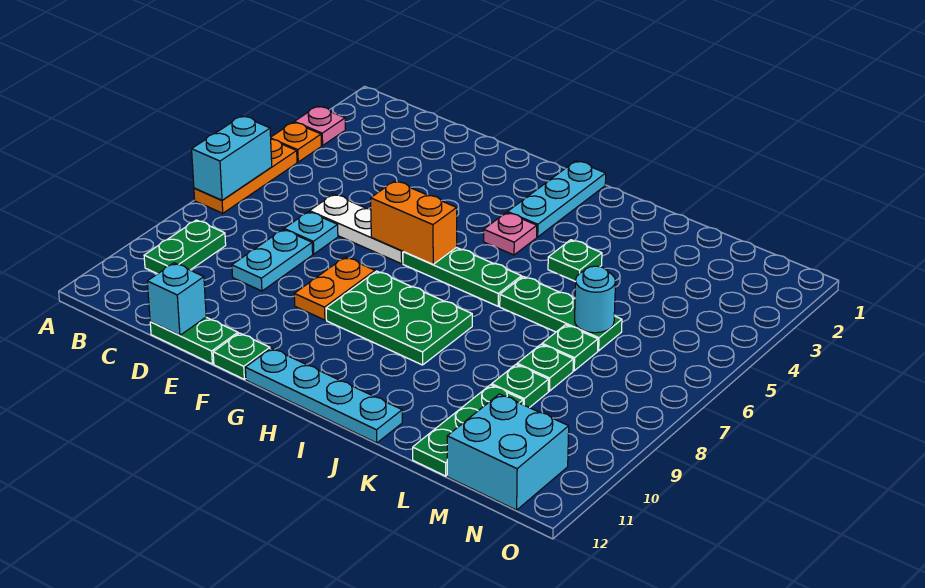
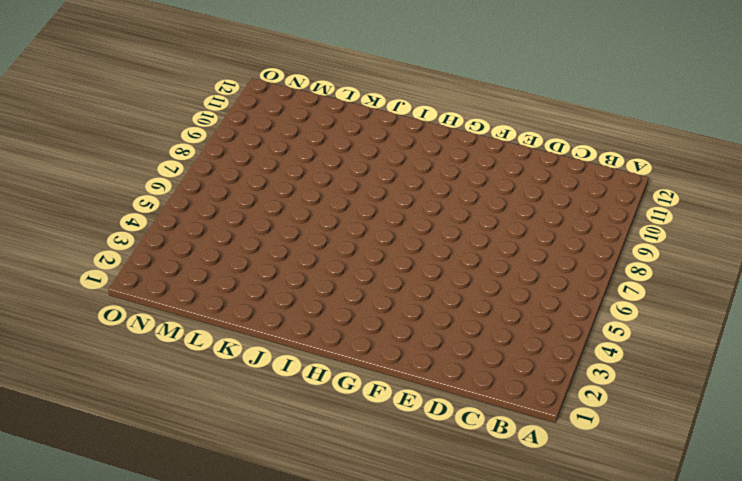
none -> pink 1x1 plate [294,106,345,146]
none -> orange 1x1 plate [271,122,321,162]
none -> orange 1x3 plate [194,139,297,213]

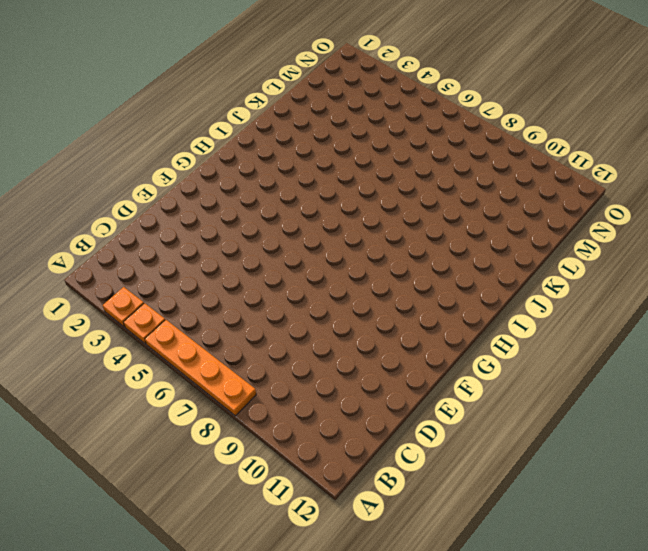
orange 1x1 plate [103,287,144,327] -> pink 1x1 plate [294,106,345,146]
orange 1x4 plate [145,320,256,416] -> orange 1x3 plate [194,139,297,213]
none -> green 1x2 plate [144,220,226,274]
none -> white 1x3 plate [310,194,403,264]
none -> cyan 1x1 plate [284,212,338,254]

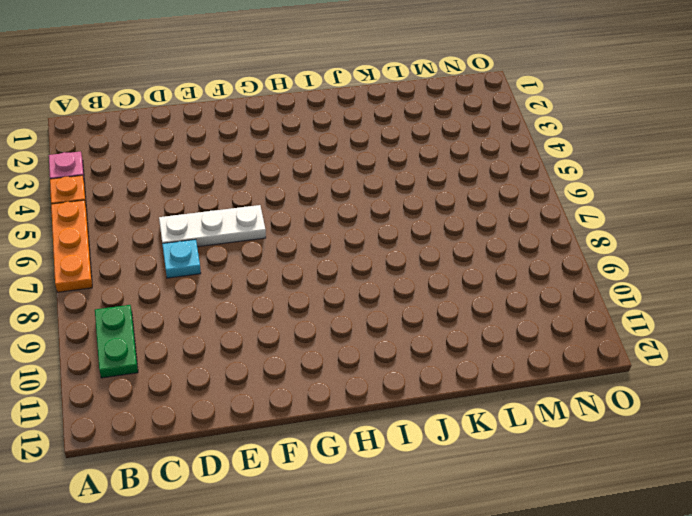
none -> cyan 1x2 plate [232,230,313,291]
none -> green 1x2 plate [150,317,238,364]
none -> orange 1x2 plate [294,257,375,320]

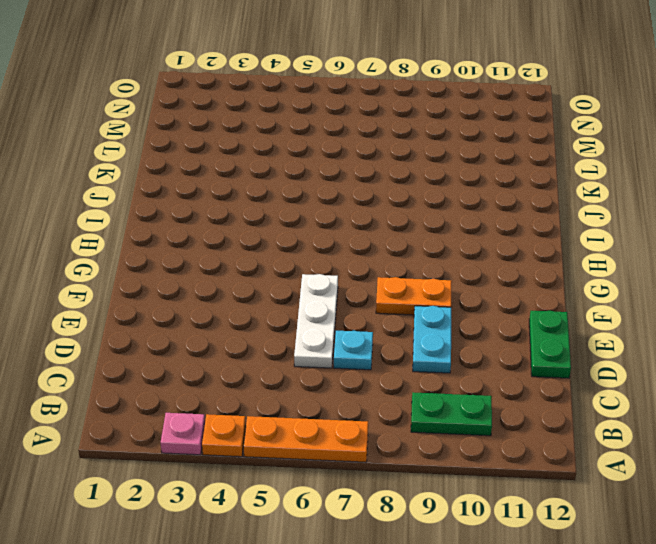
cyan 1x2 plate [413,306,451,373] -> cyan 1x2 plate turned to [232,230,313,291]
none -> green 1x1 plate [213,333,270,379]
none -> green 1x3 plate [403,247,522,306]
none -> green 2x3 plate [326,271,472,365]

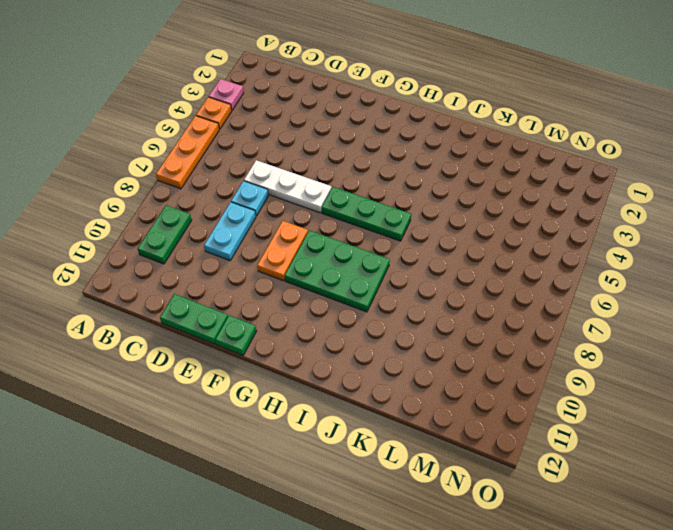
none -> cyan 1x4 plate [245,348,402,443]
none -> cyan 1x3 plate [508,161,606,237]
none -> pink 1x1 plate [484,213,537,255]

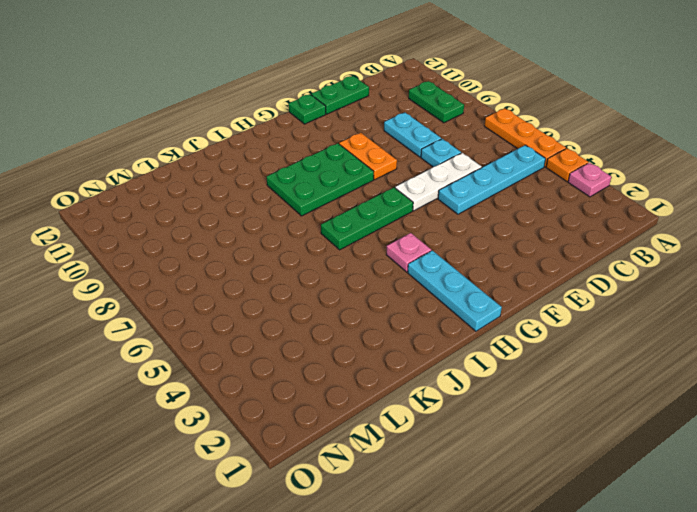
cyan 1x4 plate [438,145,546,214] -> cyan 1x4 plate moved to [245,348,402,443]
none -> green 1x1 plate [548,240,602,282]
none -> green 1x3 plate [500,277,622,351]
none -> green 1x1 plate [542,325,598,371]

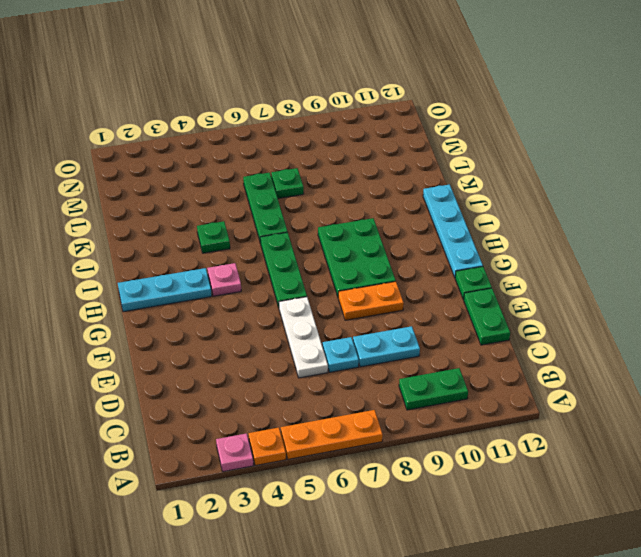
none -> green 1x1 plate [517,345,573,391]
none -> green 1x1 plate [492,365,549,408]
none -> green 1x3 plate [413,385,523,476]

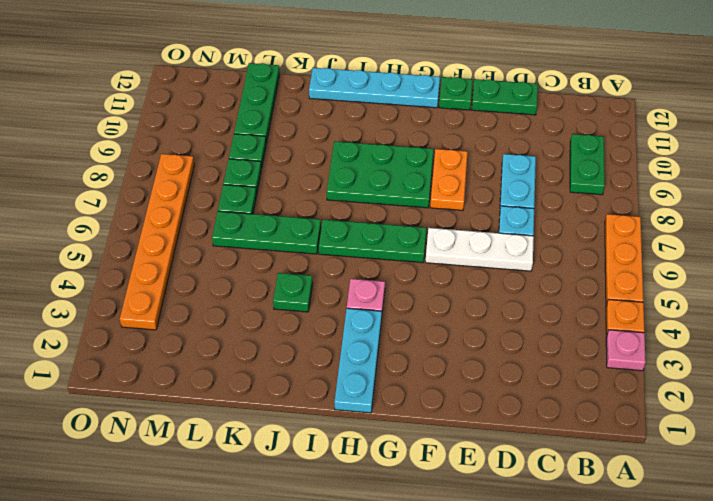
orange 1x6 plate [120,154,194,330] -> none
none -> cyan 2x2 brick [447,394,569,510]
none -> cyan 1x2 brick [192,116,272,200]
none -> cyan 1x1 brick [147,263,206,336]

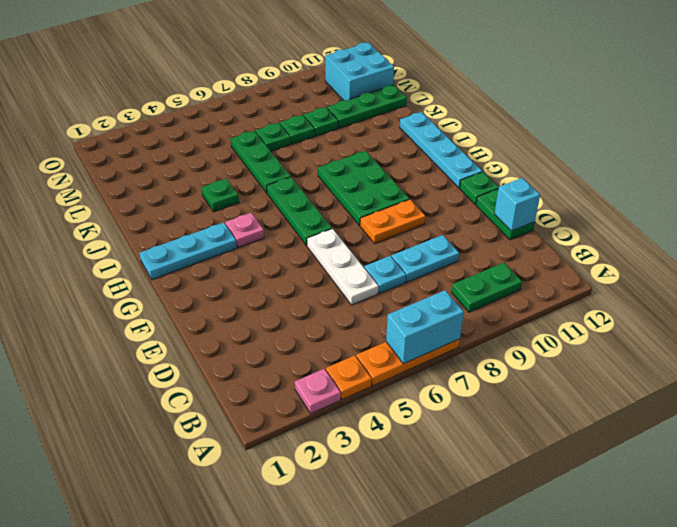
none -> orange 1x2 brick [371,181,457,264]
none -> cyan 1x1 round brick [575,266,616,333]

